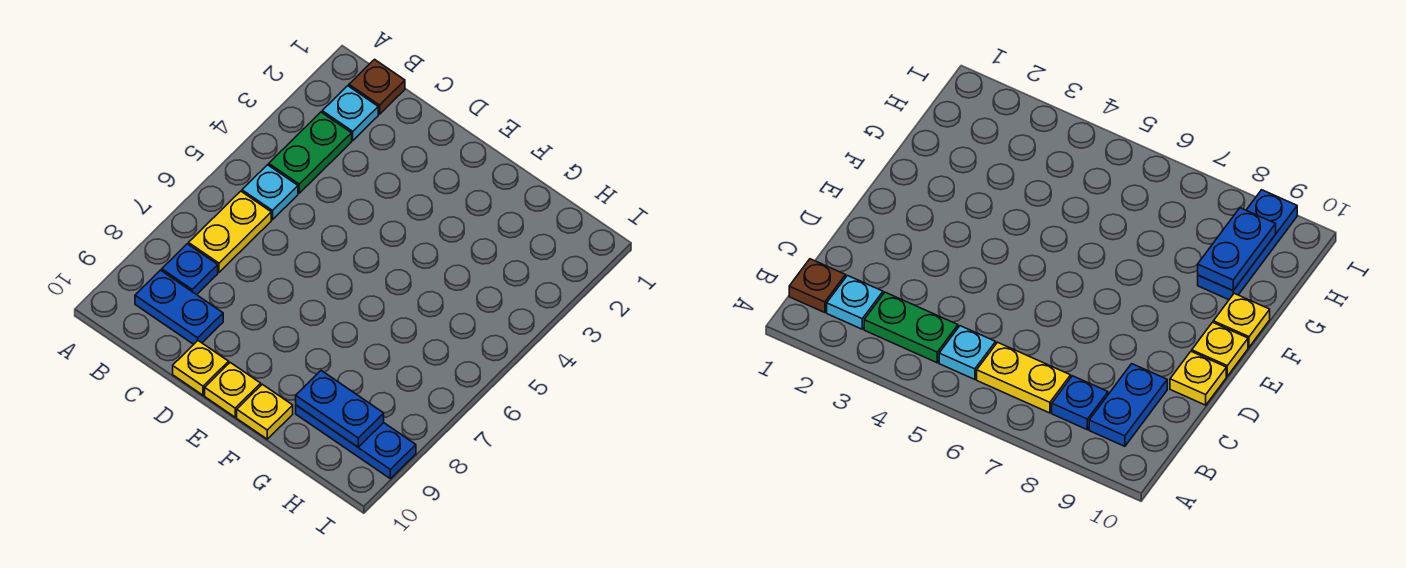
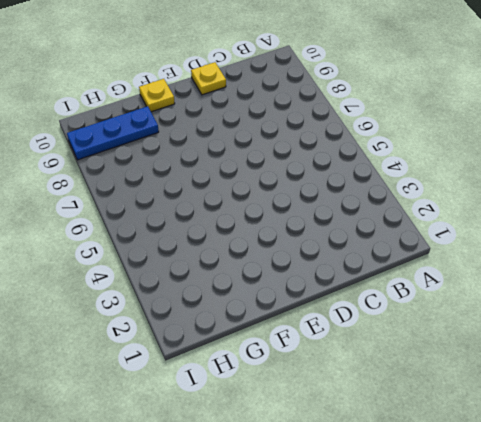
none -> brown 1x1 plate [349,59,405,114]
none -> cyan 1x1 plate [322,86,378,140]
none -> green 1x2 plate [269,112,352,193]

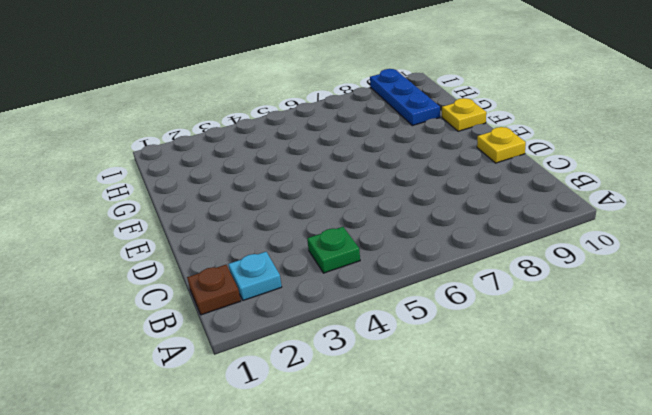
green 1x1 plate [307,227,360,273] -> green 1x2 plate [269,112,352,193]
none -> cyan 1x1 plate [242,165,298,220]
none -> yellow 1x2 plate [189,191,271,272]
none -> blue 1x1 plate [162,244,218,295]

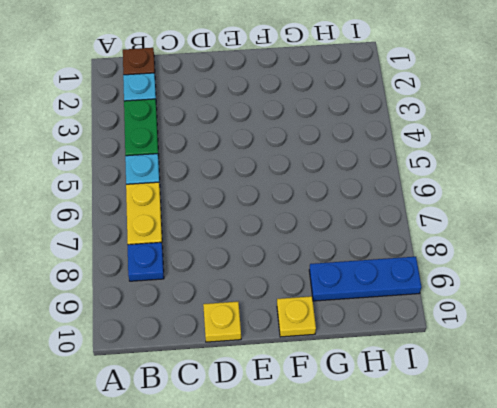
none -> blue 1x2 plate [135,270,223,344]
none -> yellow 1x1 plate [205,363,261,417]
none -> blue 1x2 plate [296,371,384,447]

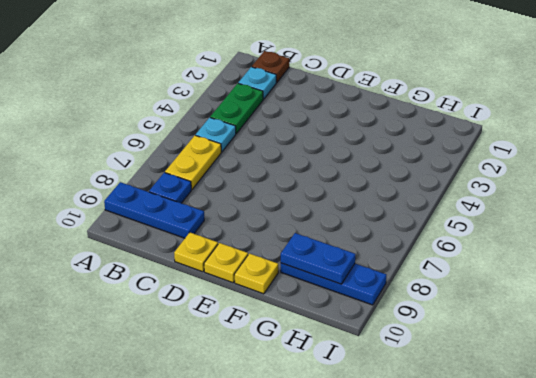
blue 1x3 plate [104,182,204,238] -> blue 1x2 plate [135,270,223,344]

